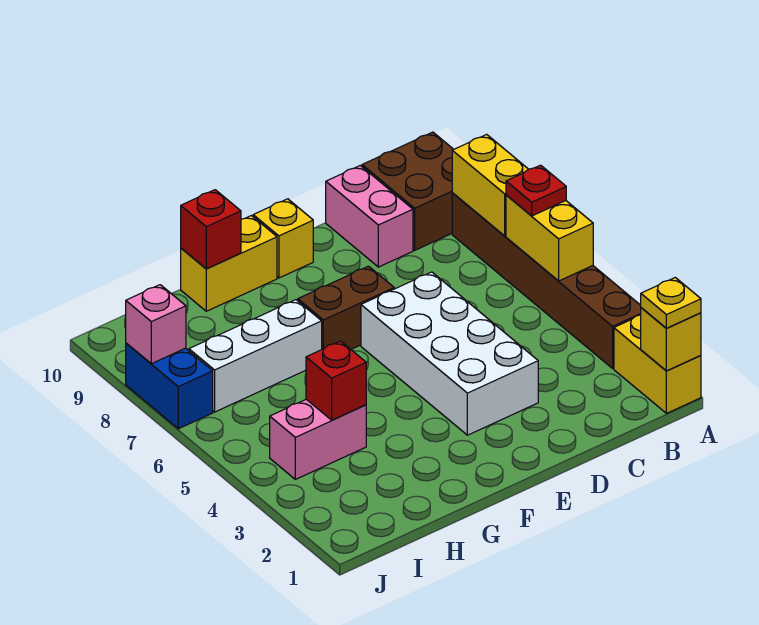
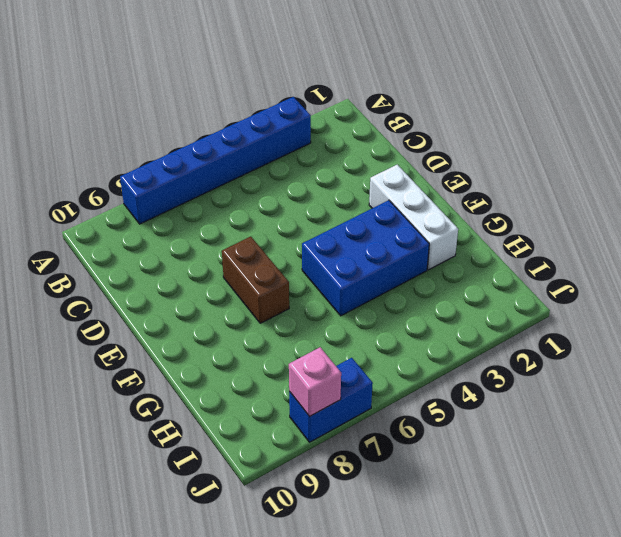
blue 1x6 brick [120,97,311,224] -> brown 1x6 brick [452,193,641,368]
white 1x3 brick [369,165,458,270] -> white 1x3 brick moved to [189,300,322,412]
blue 2x3 brick [302,200,429,316] -> none
none -> yellow 1x2 brick [614,315,701,413]
none -> brown 2x2 brick [362,132,454,250]
none -> pink 1x2 brick [326,166,413,267]

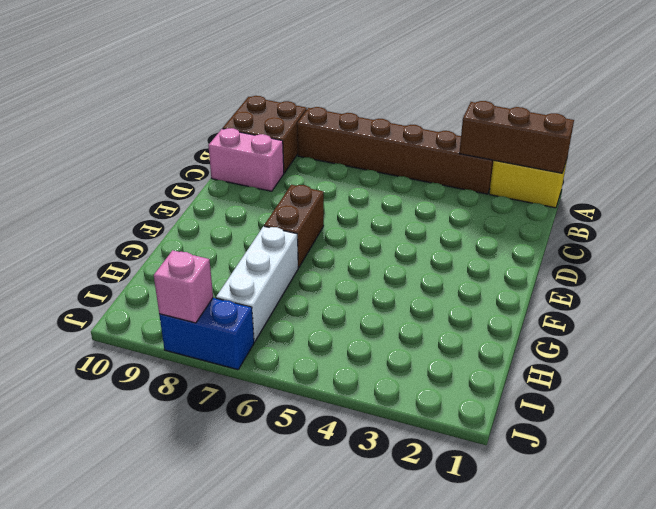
brown 1x3 brick [459,101,574,173] -> yellow 1x1 brick [641,308,701,371]
none -> white 2x4 brick [361,272,538,435]
none -> yellow 1x1 brick [253,199,313,278]
none -> yellow 1x2 brick [181,216,277,311]

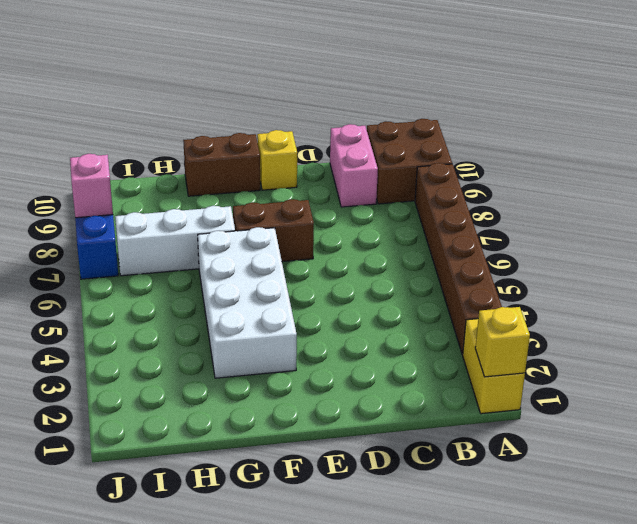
white 2x4 brick [198,227,297,378] -> white 2x4 brick moved to [361,272,538,435]
brown 1x2 brick [183,133,260,196] -> yellow 1x2 brick [181,216,277,311]
none -> pink 1x2 brick [270,399,366,479]
none -> yellow 1x2 brick [506,195,593,281]
none -> yellow 1x2 brick [452,134,528,236]

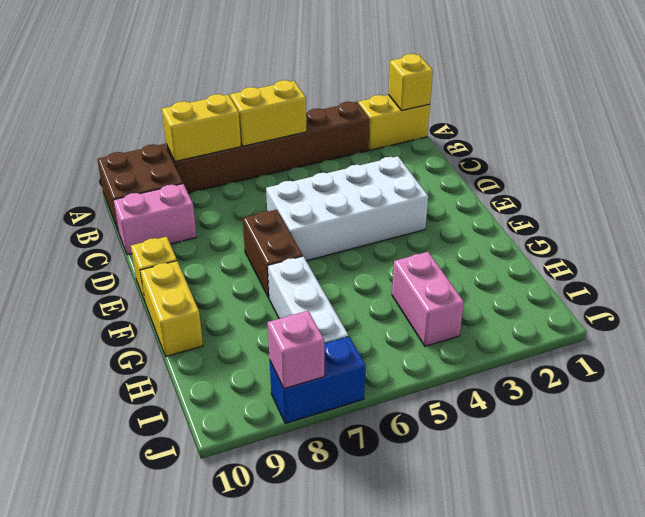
none -> red 1x1 brick [181,190,241,269]
none -> red 1x1 brick [306,341,366,420]
none -> yellow 1x1 plate [641,278,701,328]

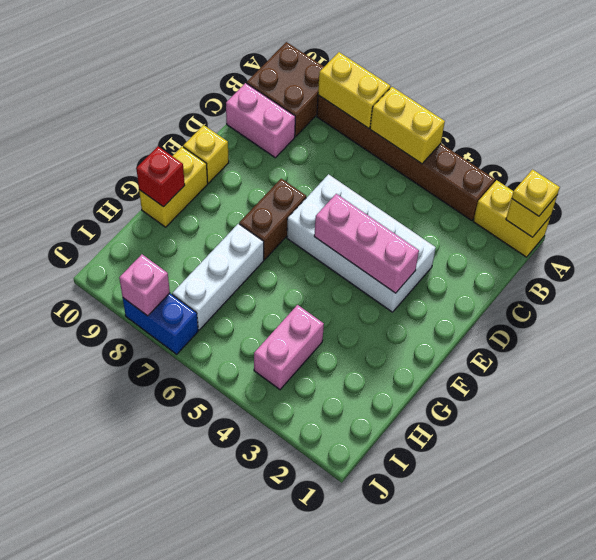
pink 1x3 brick [314,194,419,293] -> none
none -> red 1x1 brick [306,341,366,420]
none -> red 1x1 plate [506,165,566,216]

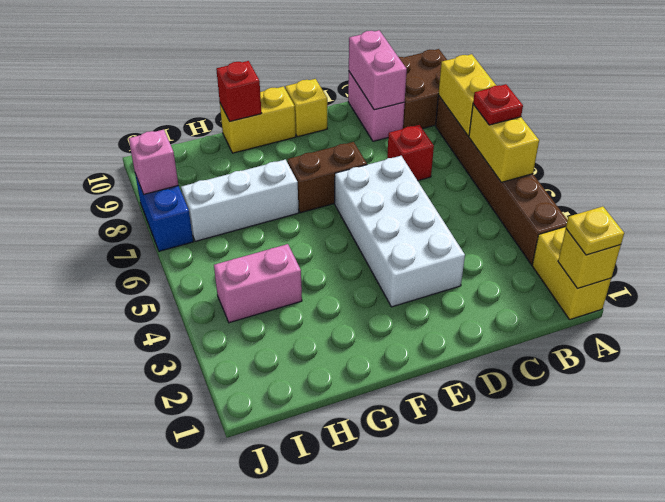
red 1x1 brick [387,125,434,181] -> red 1x1 brick moved to [306,341,366,420]
pink 1x2 brick [349,30,407,110] -> none

